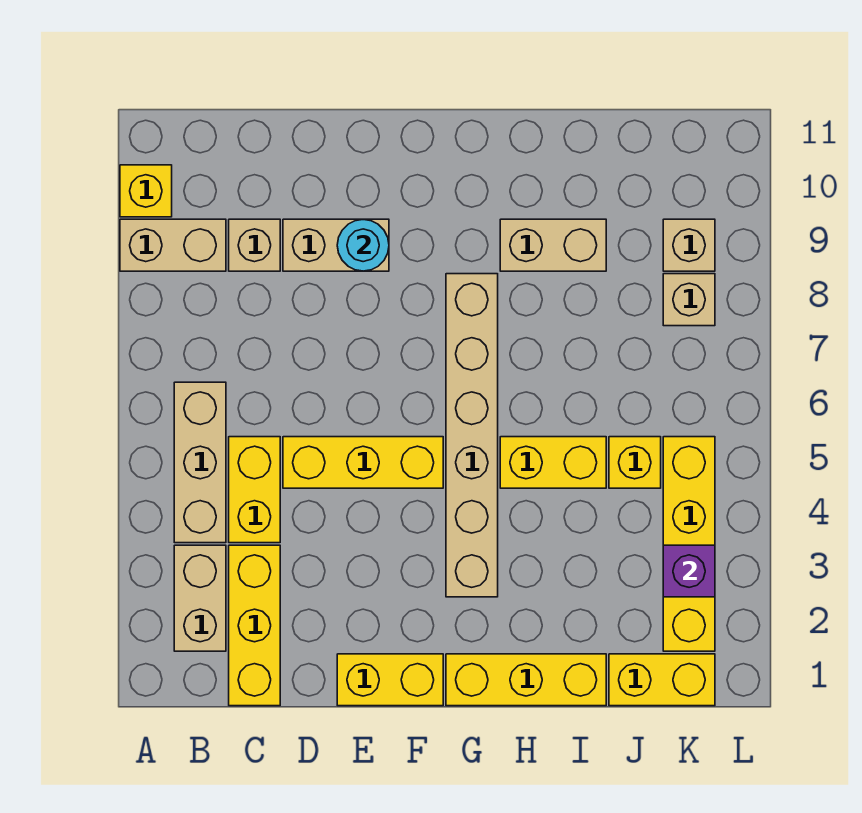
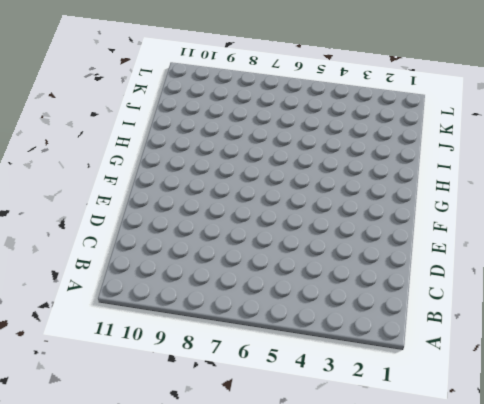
none -> tan 1x2 brick [120,219,226,271]
none -> yellow 1x1 brick [120,165,172,217]
none -> tan 1x2 brick [174,545,226,651]

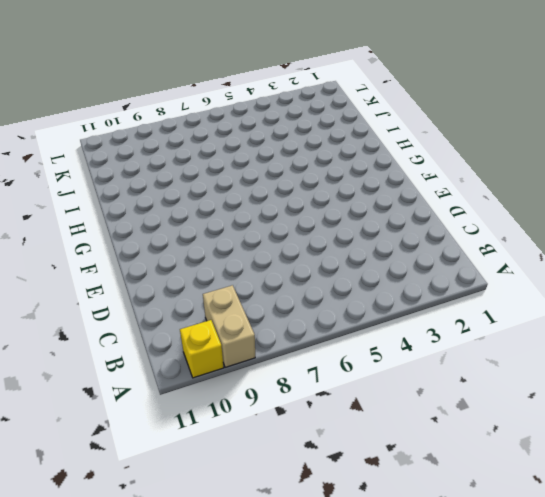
none -> tan 1x2 brick [174,545,226,651]
none -> tan 1x3 brick [174,382,226,543]
none -> yellow 1x3 brick [229,545,280,706]

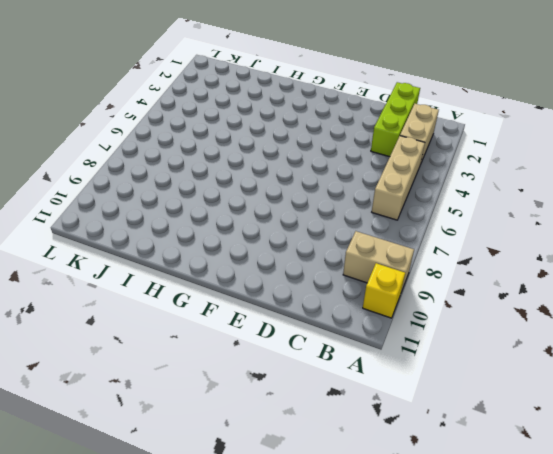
lime 1x3 brick [371,82,420,157] -> yellow 1x3 brick [229,545,280,706]
none -> yellow 1x2 brick [229,437,280,543]
none -> tan 1x1 brick [229,219,280,271]
none -> yellow 1x3 brick [283,437,443,488]

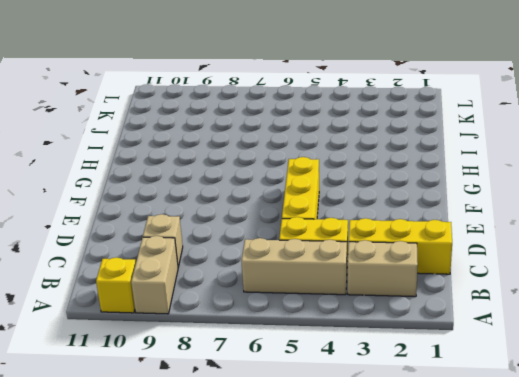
none -> tan 1x2 brick [283,219,389,271]
none -> yellow 1x2 brick [337,654,443,706]
none -> yellow 1x3 brick [446,654,606,706]

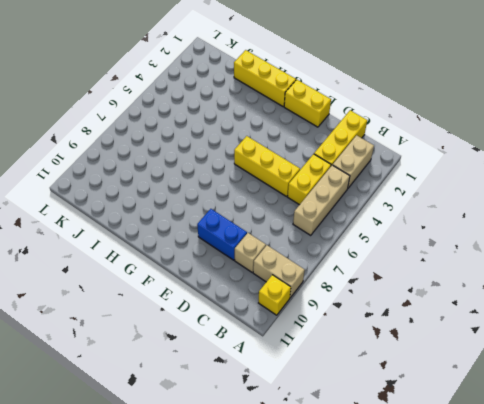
blue 1x2 brick [197,209,247,260] -> tan 1x2 brick [283,219,389,271]
none -> tan 1x6 brick [446,274,498,597]
none -> yellow 1x2 brick [500,437,606,488]
none -> tan 1x2 brick [500,219,606,271]

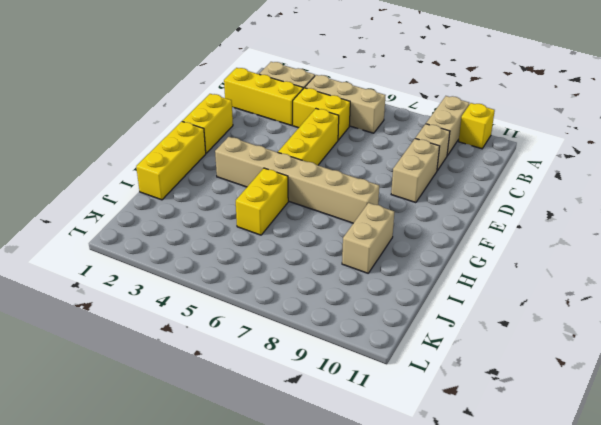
none -> yellow 1x2 brick [609,654,715,706]
none -> yellow 1x1 brick [609,437,661,488]
none -> yellow 1x4 brick [663,437,715,651]

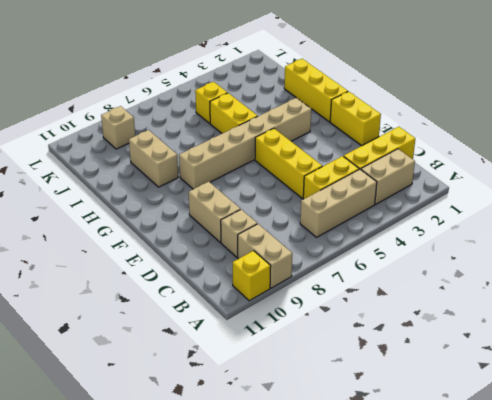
none -> yellow 1x2 brick [609,654,715,706]
none -> yellow 1x4 brick [663,437,715,651]
none -> tan 1x1 brick [663,274,715,326]

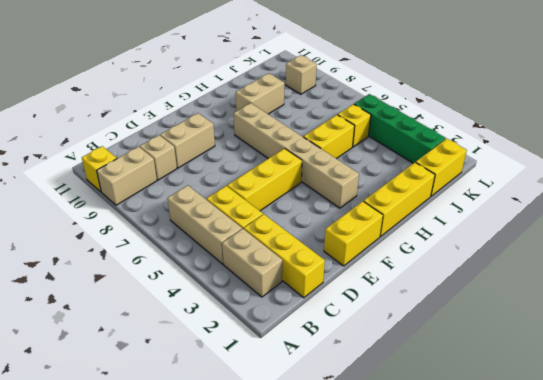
green 1x4 brick [354,94,446,163] -> yellow 1x4 brick [663,437,715,651]
none -> tan 1x1 brick [663,274,715,326]
none -> cyan 1x1 round brick [337,219,389,271]
none -> purple 1x1 brick [663,545,715,597]

